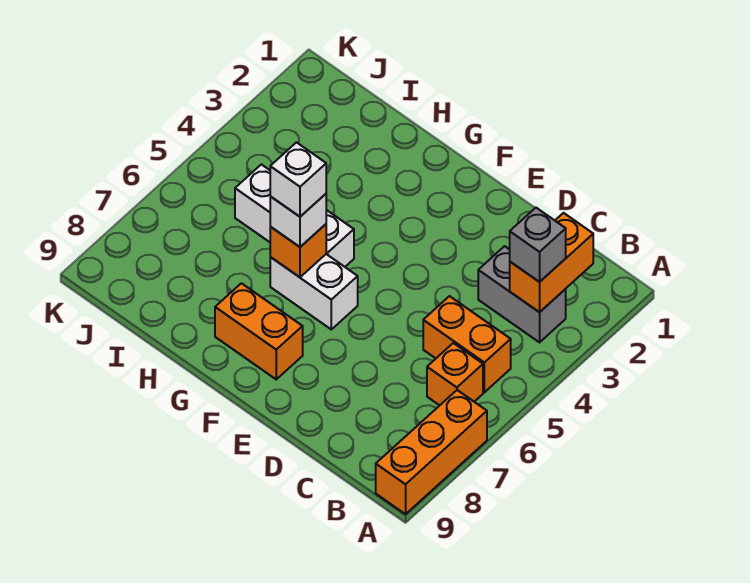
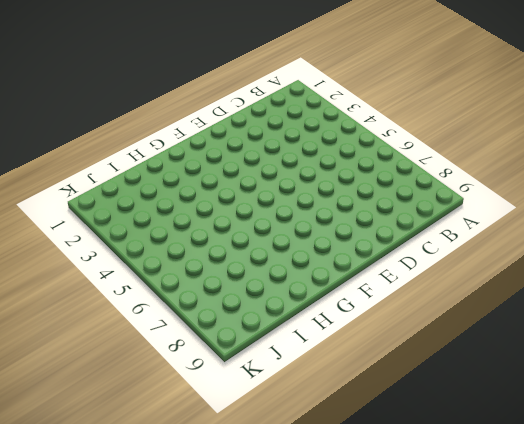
none -> orange 1x3 brick [376,390,487,514]
none -> grey 1x2 brick [478,246,566,342]
none -> orange 1x2 brick [423,296,511,392]

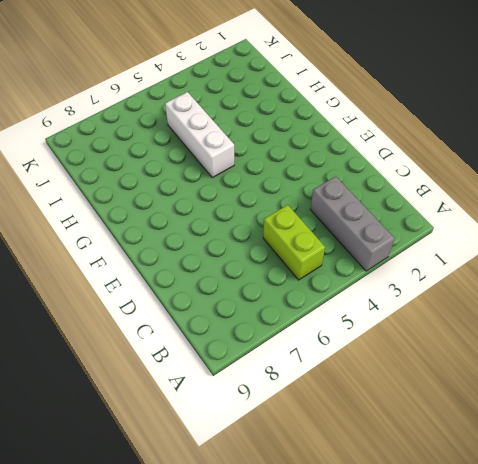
grey 1x3 brick [310,176,394,271] -> grey 1x2 brick [478,246,566,342]
lime 1x2 brick [263,205,325,280] -> orange 1x2 brick [423,296,511,392]
none -> orange 1x3 brick [376,390,487,514]
none -> orange 1x1 brick [427,343,483,405]
none -> white 1x2 brick [270,254,358,329]

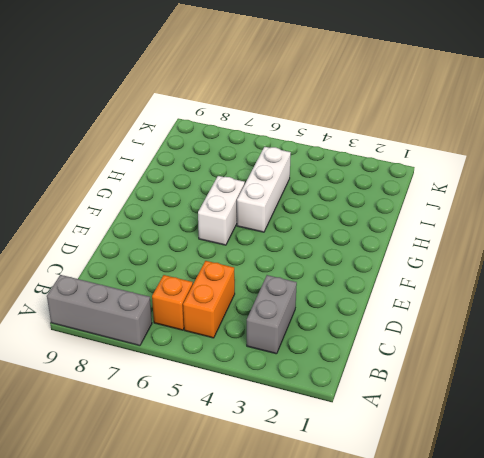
grey 1x3 brick [47,275,152,346] -> orange 1x3 brick [376,390,487,514]
none -> orange 1x2 brick [215,283,303,379]
none -> orange 1x2 brick [510,213,593,312]
none -> orange 1x1 brick [270,224,326,277]

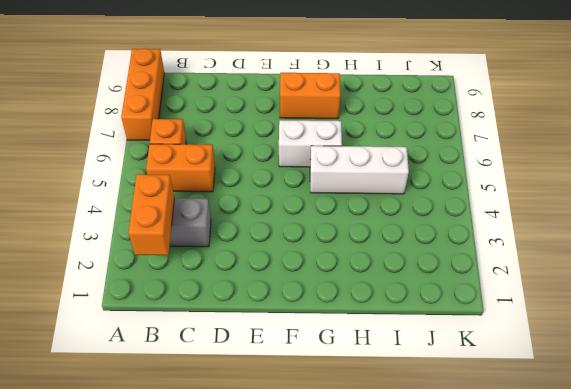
none -> orange 1x1 brick [270,224,326,277]
none -> grey 1x1 brick [510,208,566,282]
none -> white 1x1 brick [270,194,326,247]

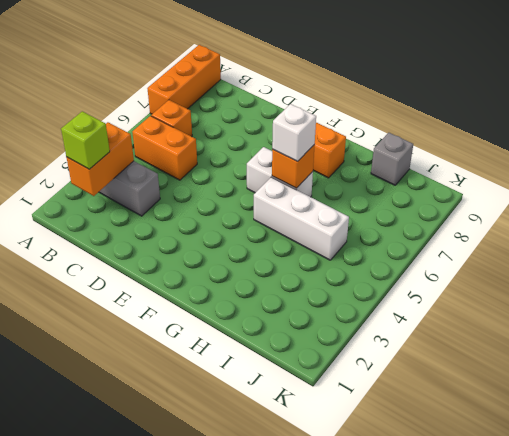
lime 1x1 brick [61,111,110,169] -> none
grey 1x1 brick [371,133,413,185] -> grey 1x1 brick moved to [510,208,566,282]
none -> white 1x1 brick [270,143,326,217]

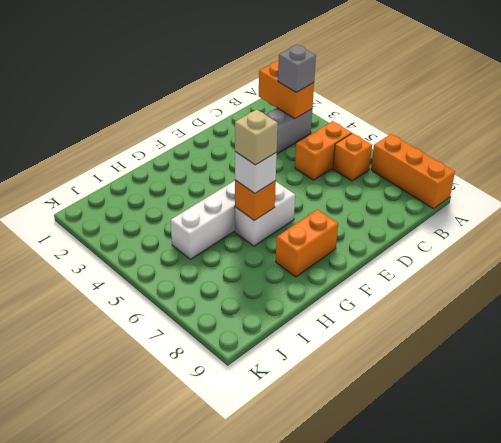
tan 1x1 brick [235,109,278,165] -> white 1x1 brick [270,143,326,217]

